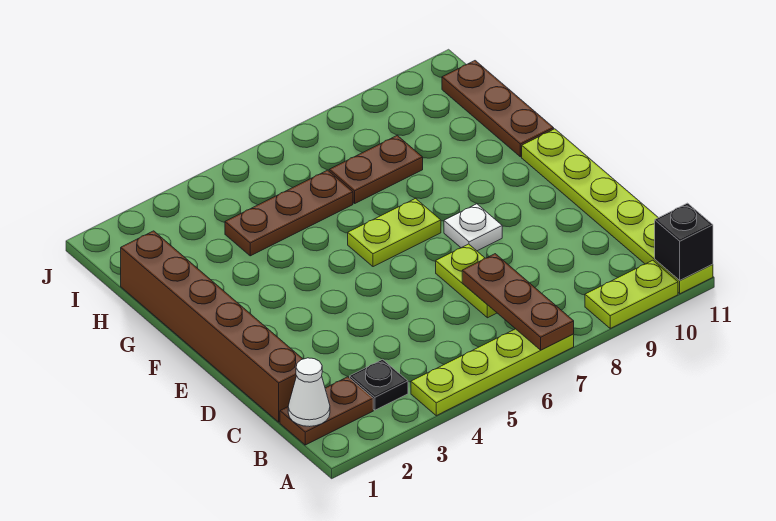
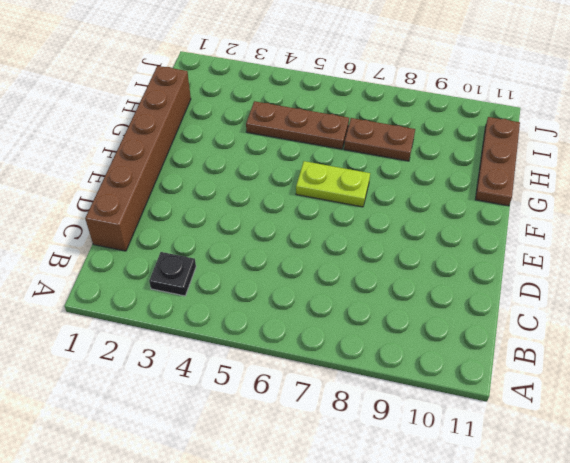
none -> lime 1x4 plate [411,329,574,416]
none -> lime 1x2 plate [585,260,678,328]
none -> lime 1x6 plate [522,129,713,294]

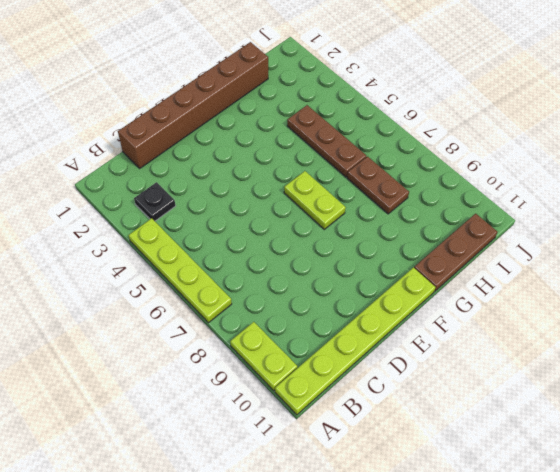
none -> brown 1x2 plate [280,377,373,445]
none -> lime 1x2 plate [436,244,497,318]
none -> white 1x1 plate [444,204,502,251]

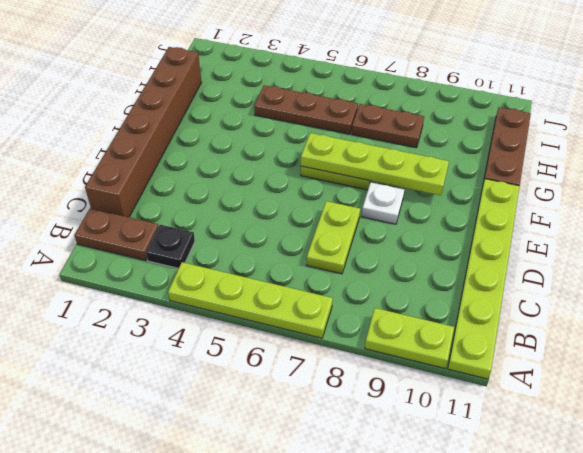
lime 1x4 plate [301,133,449,195] -> none
none -> brown 1x3 plate [462,254,574,350]
none -> black 1x1 brick [655,203,713,280]
none -> white 1x1 cone [288,358,330,427]

